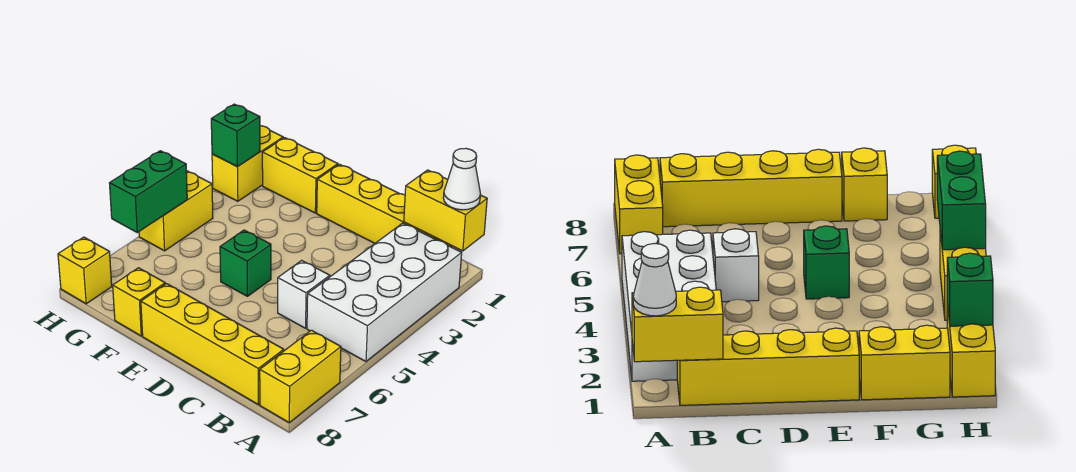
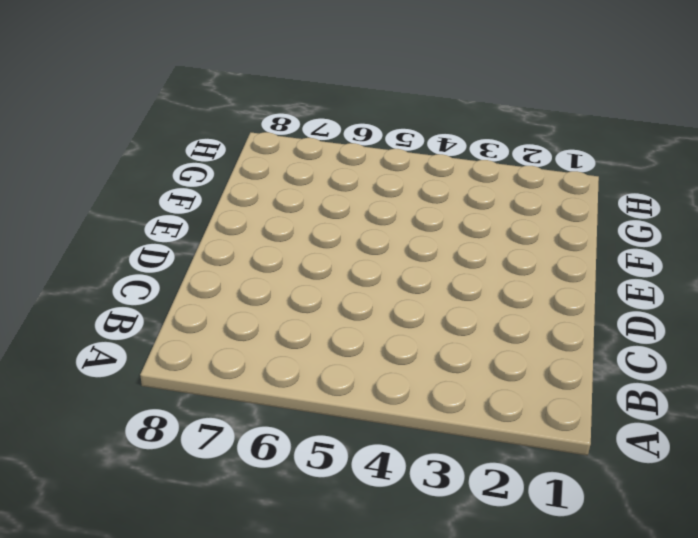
none -> white 2x4 brick [307,223,462,361]
none -> yellow 1x2 brick [260,330,341,423]
none -> yellow 1x4 brick [317,164,452,247]

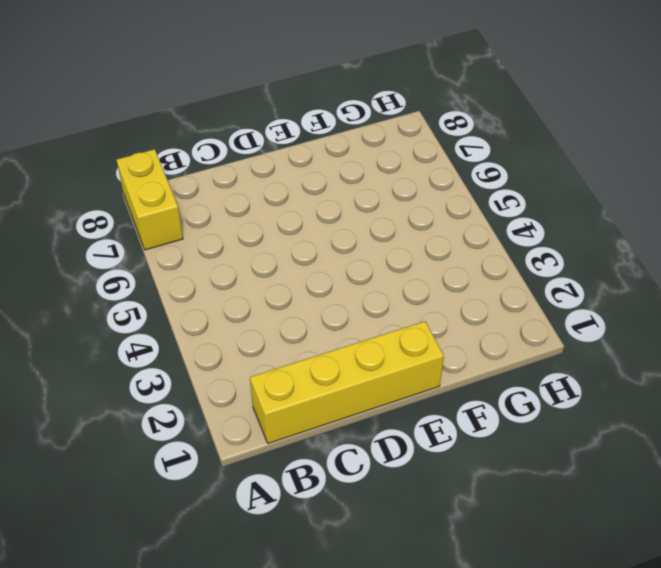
none -> white 2x4 brick [307,223,462,361]
none -> yellow 1x4 brick [141,284,284,405]
none -> white 1x1 brick [278,260,330,328]

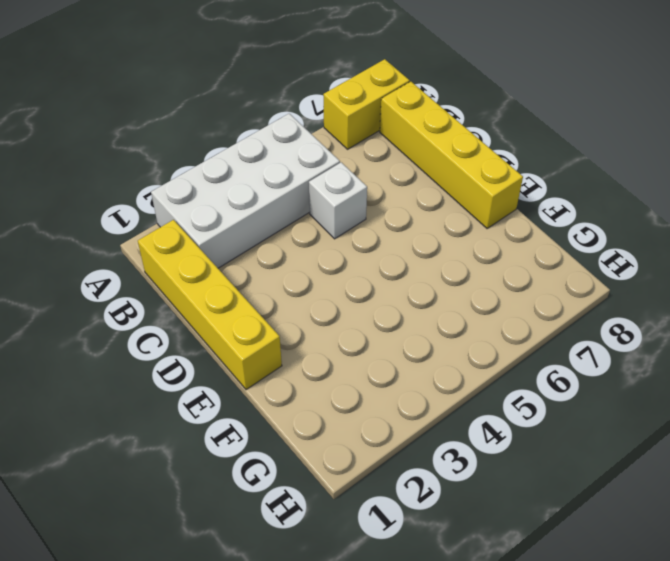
none -> green 1x1 brick [220,230,271,296]
none -> yellow 1x2 brick [262,138,338,213]
none -> yellow 1x1 brick [113,268,165,336]

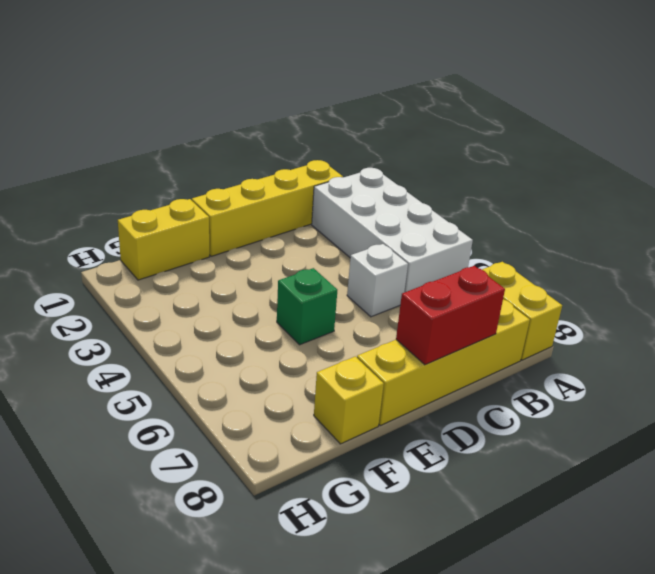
red 1x2 brick [396,266,505,365] -> none
none -> yellow 1x2 brick [212,126,283,201]
none -> yellow 1x2 brick [139,171,213,251]
none -> yellow 1x1 brick [58,237,112,304]

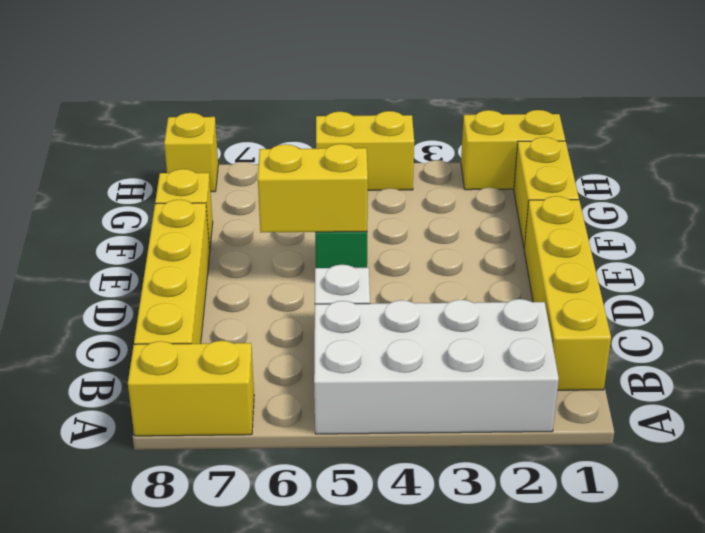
yellow 1x2 brick [258,144,368,232] -> yellow 1x2 brick turned to [404,170,487,251]
none -> green 1x1 brick [211,104,260,167]
none -> green 1x2 brick [110,151,187,232]
none -> white 1x1 cone [443,148,480,210]

